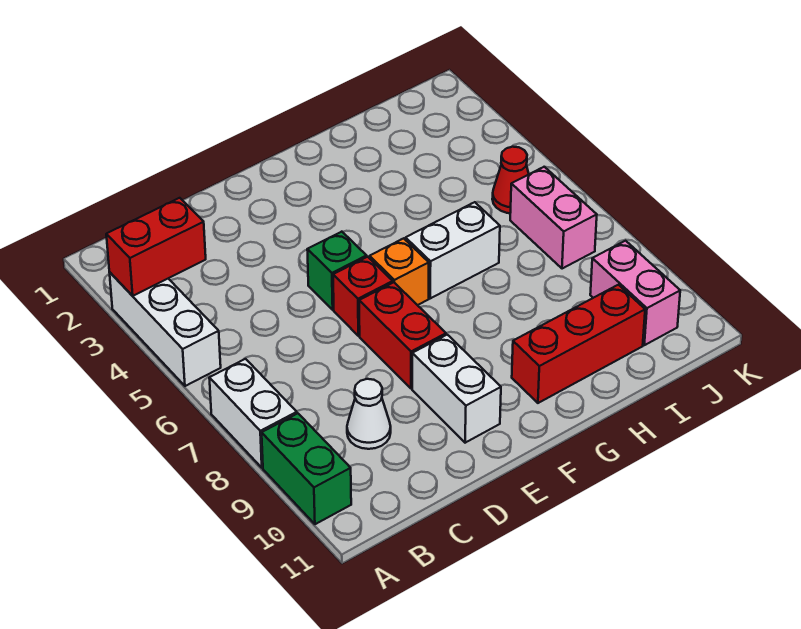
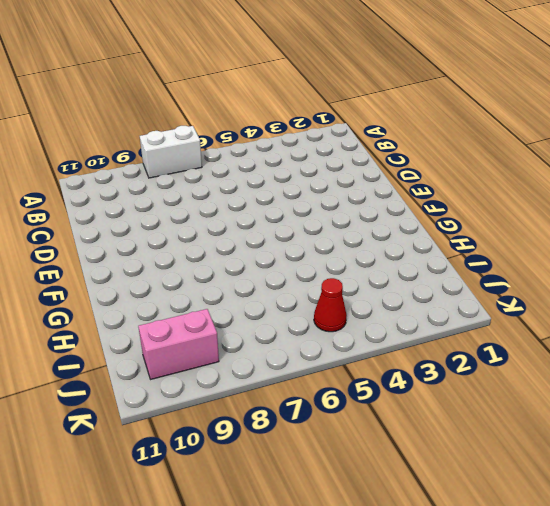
none -> white 1x3 brick [109,272,221,386]
none -> green 1x2 brick [262,413,351,524]
none -> white 1x1 cone [347,379,391,449]

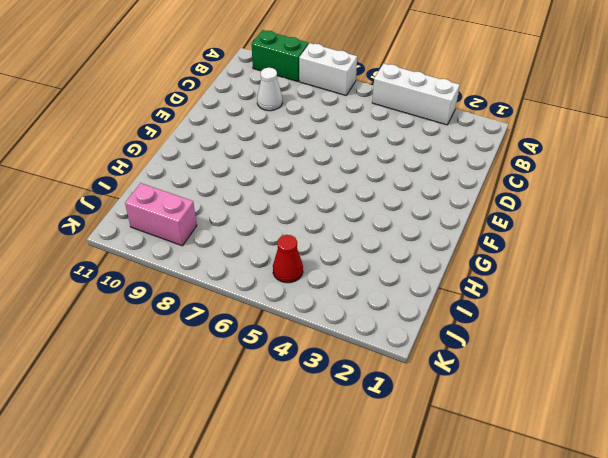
none -> green 1x1 brick [307,232,367,310]
none -> red 1x1 brick [333,257,393,336]
none -> red 1x2 brick [359,282,446,388]

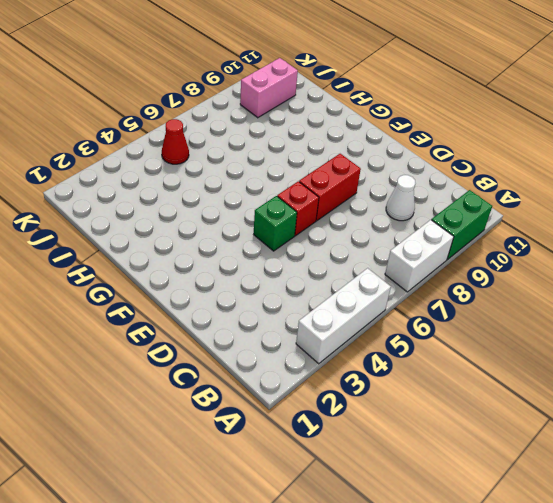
none -> white 1x2 brick [412,335,501,443]
none -> orange 1x1 brick [370,238,429,305]
none -> white 1x2 brick [406,202,500,298]

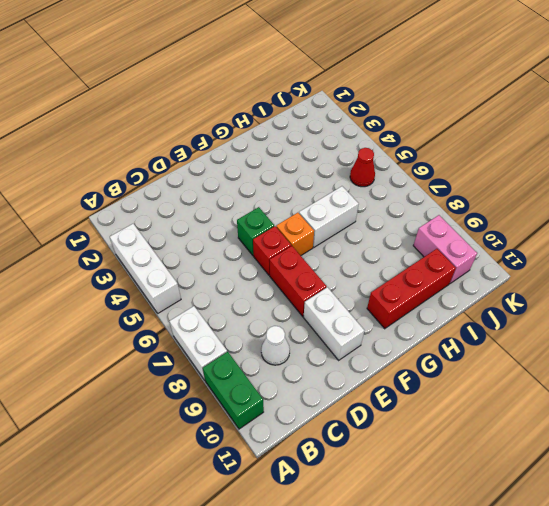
none -> pink 1x2 brick [510,167,597,269]
none -> red 1x2 brick [106,198,206,296]

